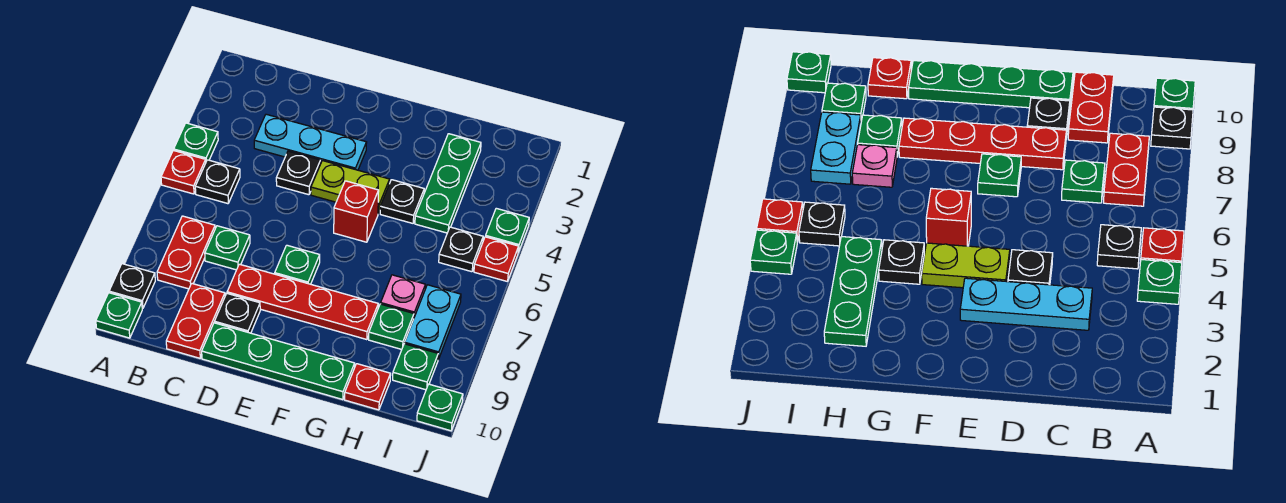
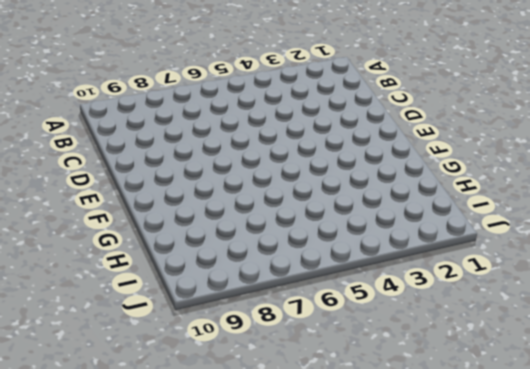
none -> green 1x1 plate [174,123,218,161]
none -> red 1x1 plate [161,150,206,194]
none -> black 1x1 plate [109,264,155,309]

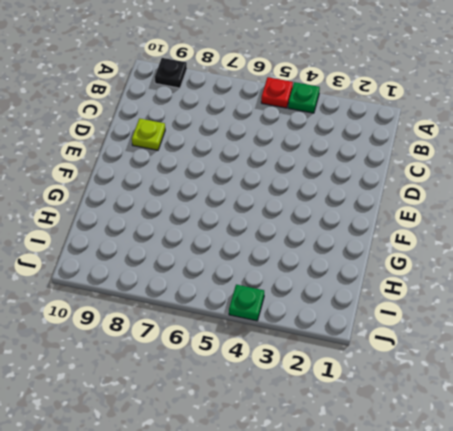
lime 1x1 plate [132,119,165,150] -> black 1x1 plate [214,294,260,333]
none -> green 1x1 plate [96,293,142,338]
none -> black 1x1 plate [195,160,240,204]
none -> red 1x2 plate [157,216,215,289]

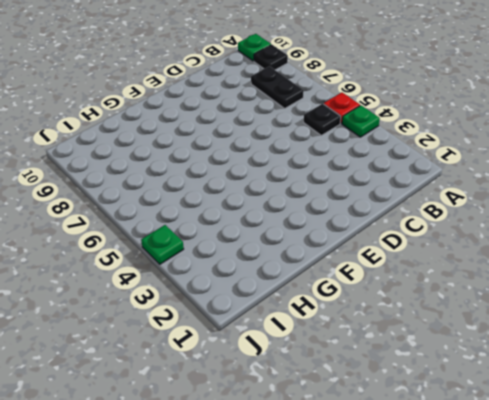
black 1x2 plate [251,66,304,108] -> red 1x2 plate [157,216,215,289]
none -> cyan 1x3 plate [254,114,367,170]
none -> green 1x1 plate [205,226,250,270]
none -> red 1x2 plate [166,284,225,358]

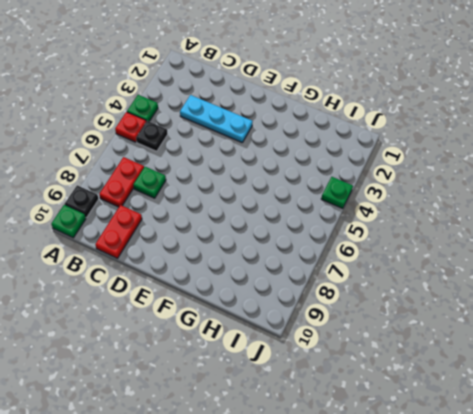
none -> black 1x1 plate [276,151,321,195]
none -> red 1x4 plate [227,264,378,340]
none -> black 1x1 plate [214,294,260,333]

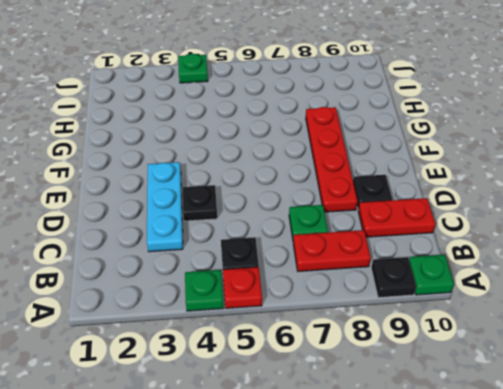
none -> green 1x4 plate [202,323,355,400]
none -> lime 1x2 plate [311,161,390,214]
none -> green 1x1 plate [275,245,320,284]

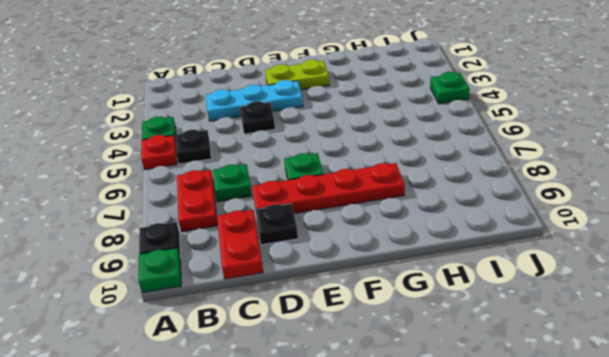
lime 1x2 plate [265,60,329,90] -> lime 1x2 plate moved to [311,161,390,214]
none -> green 1x4 plate [202,323,355,400]
none -> red 1x1 brick [334,181,379,242]
none -> black 1x1 plate [380,180,424,223]

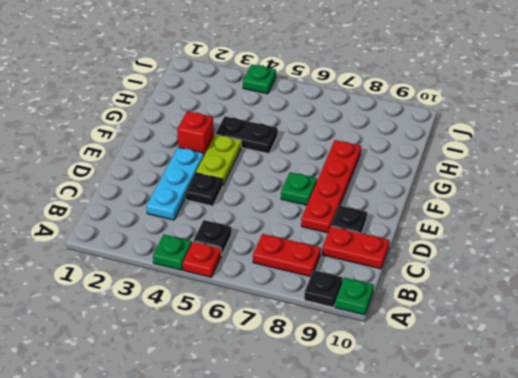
red 1x1 brick [177,111,214,155] -> red 1x1 brick moved to [334,181,379,242]
black 1x2 plate [216,116,278,154] -> black 1x1 plate [380,180,424,223]
none -> green 1x1 plate [205,226,250,270]
none -> green 1x4 plate [202,323,355,400]
none -> green 1x3 plate [415,134,481,233]

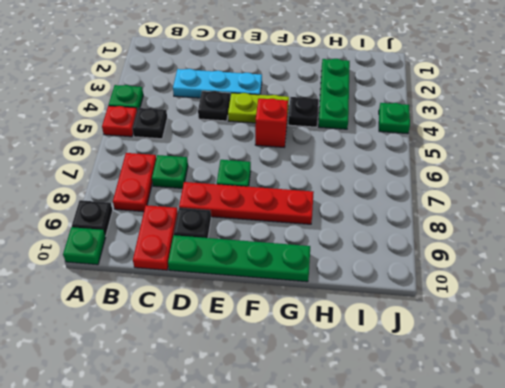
none -> pink 1x1 plate [381,275,425,317]
none -> green 1x1 plate [369,304,414,349]
none -> red 1x1 plate [345,364,391,410]

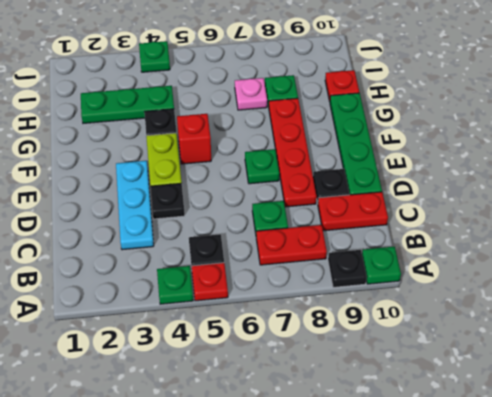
none -> black 1x1 plate [439,227,483,272]
none -> cyan 1x2 plate [405,285,461,359]
none -> green 1x1 plate [393,344,438,390]

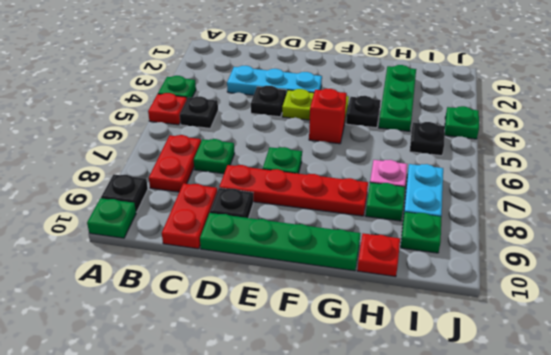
none -> red 1x1 plate [474,237,519,282]
none -> green 1x1 plate [417,384,463,431]

